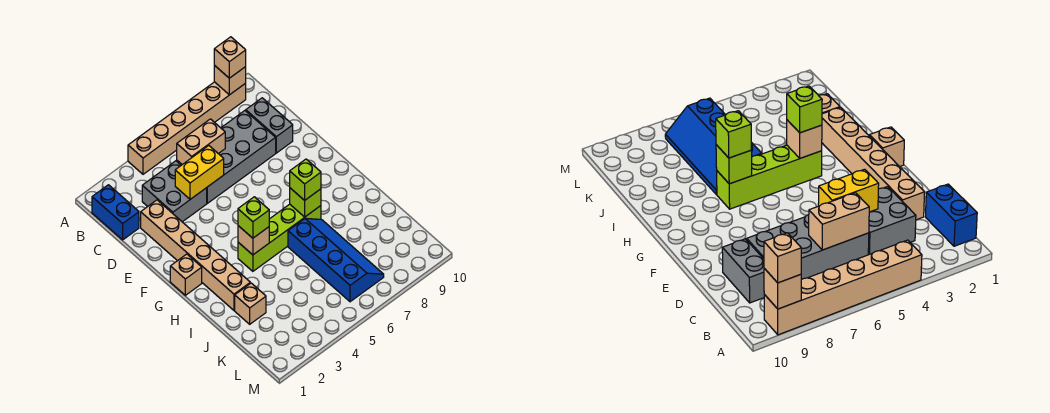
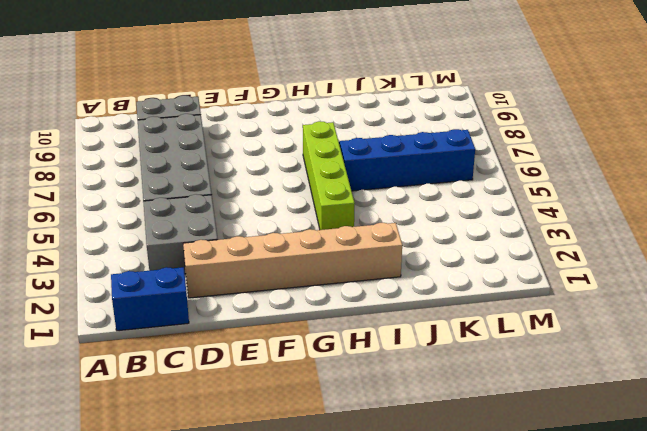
none -> tan 1x6 brick [128,82,246,174]
none -> tan 1x1 brick [170,254,202,295]
none -> tan 1x1 brick [235,283,266,324]

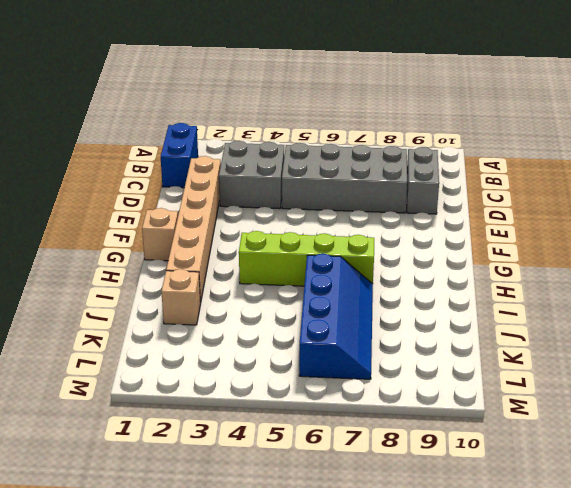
none -> tan 1x6 brick [128,82,246,174]
none -> tan 1x1 brick [214,65,246,95]
none -> tan 1x2 brick [177,119,225,165]

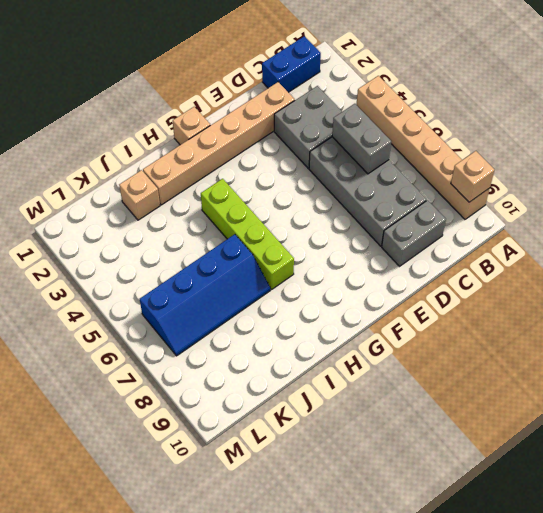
grey 1x2 brick [332,104,391,174] -> tan 1x2 brick [177,119,225,165]
none -> yellow 1x2 brick [175,146,224,199]
none -> tan 1x1 brick [238,226,269,255]
none -> lime 1x1 brick [290,188,321,217]

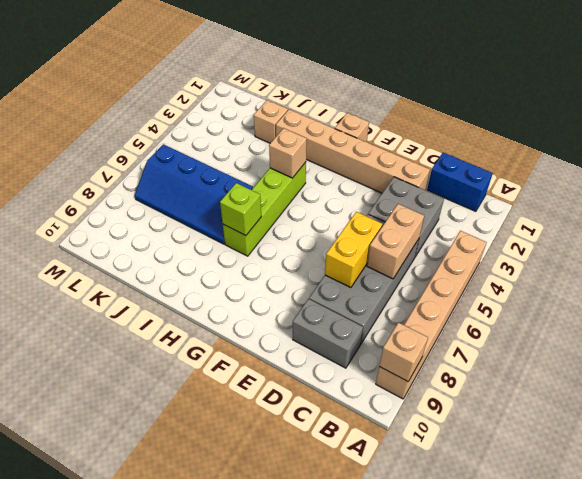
yellow 1x2 brick [325,212,382,288] -> yellow 1x2 brick moved to [175,146,224,199]
none -> tan 1x1 brick [214,37,246,78]
none -> lime 1x1 brick [238,197,269,238]
none -> lime 1x1 brick [290,159,321,200]

